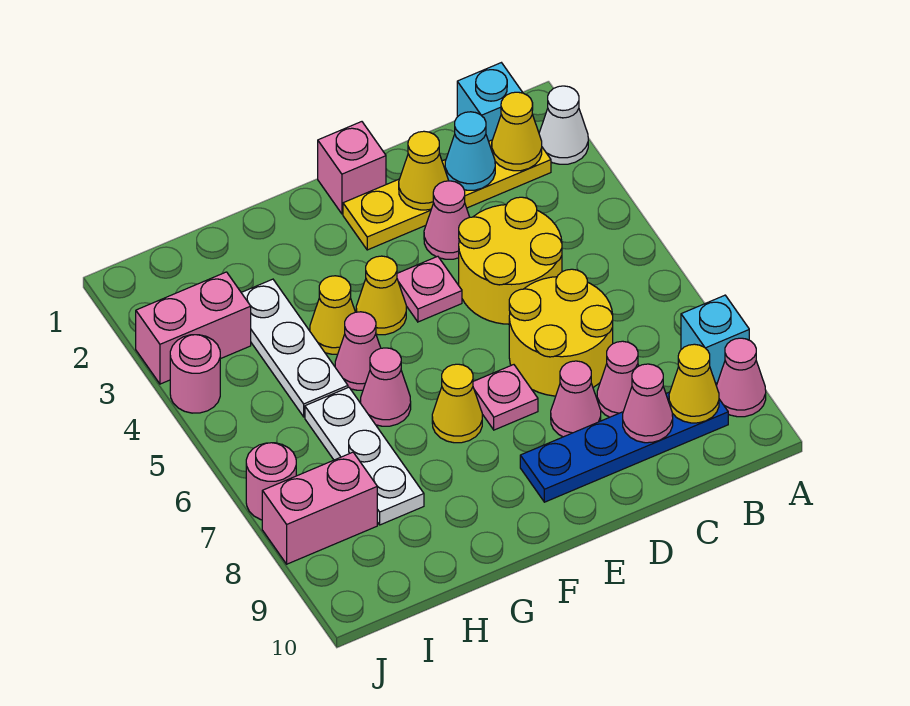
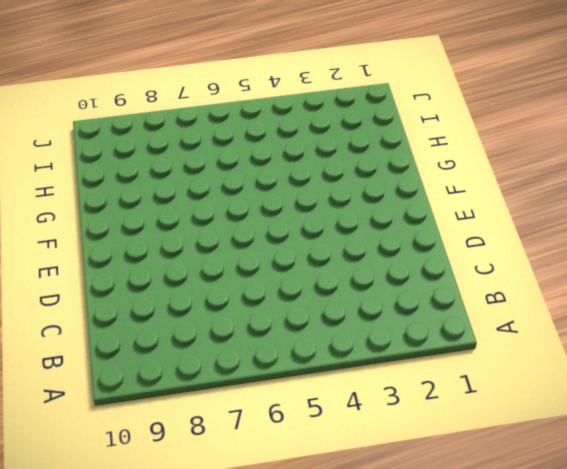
none -> white 1x1 cone [539,86,588,164]
none -> cyan 1x1 brick [681,295,749,383]
none -> pink 1x1 cone [716,338,766,417]
none -> cyan 1x1 brick [457,63,523,141]

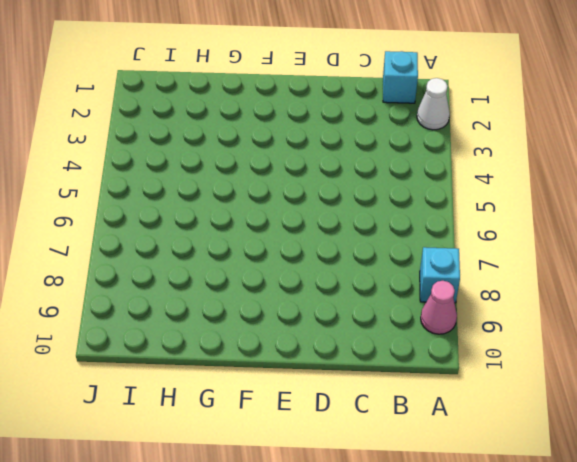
none -> yellow 1x4 plate [343,140,551,250]
none -> blue 1x4 plate [520,392,728,502]
none -> yellow 2x2 round brick [459,197,562,324]
none -> yellow 2x2 round brick [509,269,613,396]

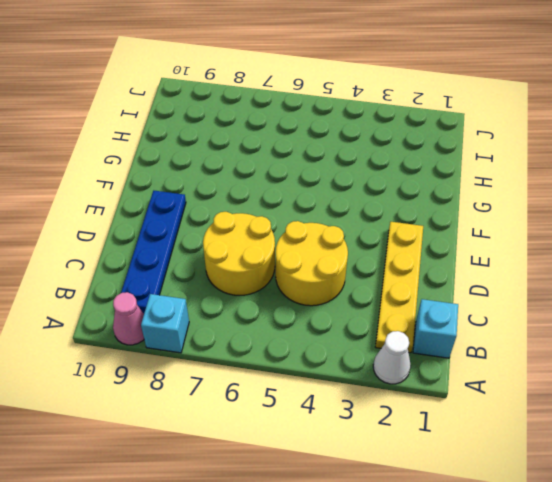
none -> pink 1x1 cone [597,341,639,417]
none -> pink 1x1 cone [424,181,470,259]
none -> pink 1x1 cone [551,361,601,437]
none -> pink 1x1 brick [318,122,386,214]

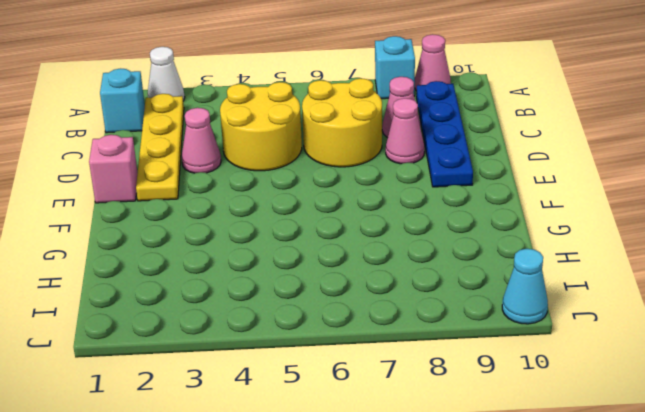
cyan 1x1 cone [502,249,548,324] -> cyan 1x1 cone moved to [445,112,495,190]
none -> pink 1x1 plate [397,256,462,322]
none -> pink 1x1 plate [473,365,538,430]
none -> yellow 1x1 cone [356,256,406,335]
none -> yellow 1x1 cone [432,364,482,443]

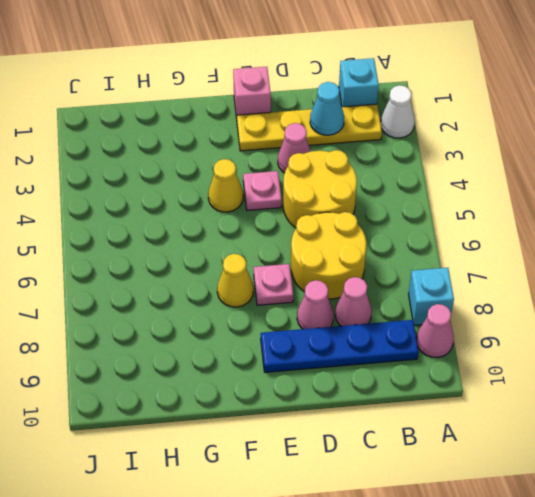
none -> yellow 1x1 cone [310,276,355,354]
none -> pink 1x1 cone [335,312,381,390]
none -> pink 1x1 cone [361,348,411,426]
none -> white 1x3 plate [241,279,348,417]

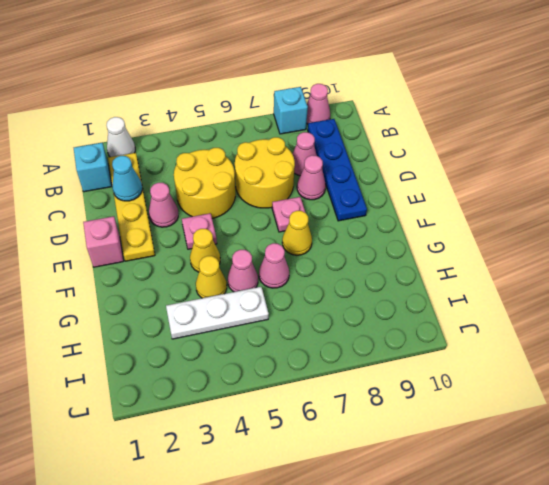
none -> white 1x3 plate [305,387,424,525]
none -> pink 1x2 brick [136,272,251,384]
none -> pink 1x2 brick [262,452,377,564]
none -> pink 1x1 round brick [170,335,220,413]

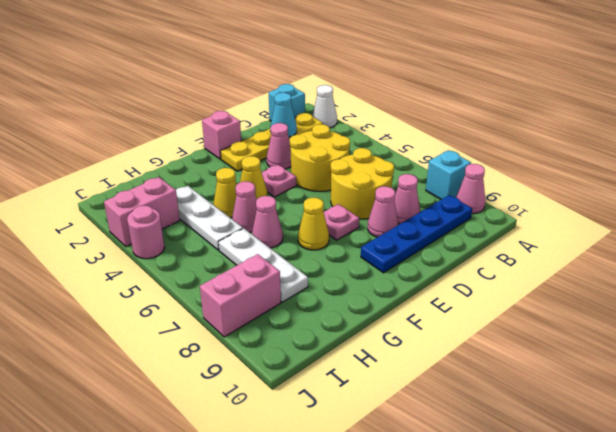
none -> pink 1x1 round brick [246,443,296,520]
none -> yellow 1x1 cone [492,92,542,171]
none -> yellow 1x1 cone [669,344,719,423]
none -> pink 1x1 cone [623,364,673,443]

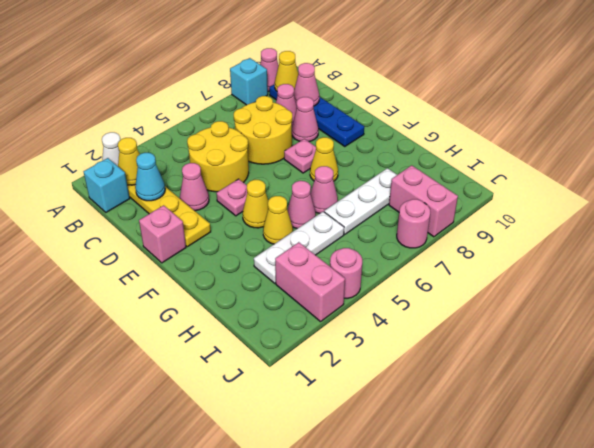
none -> yellow 1x1 cone [399,131,449,210]

